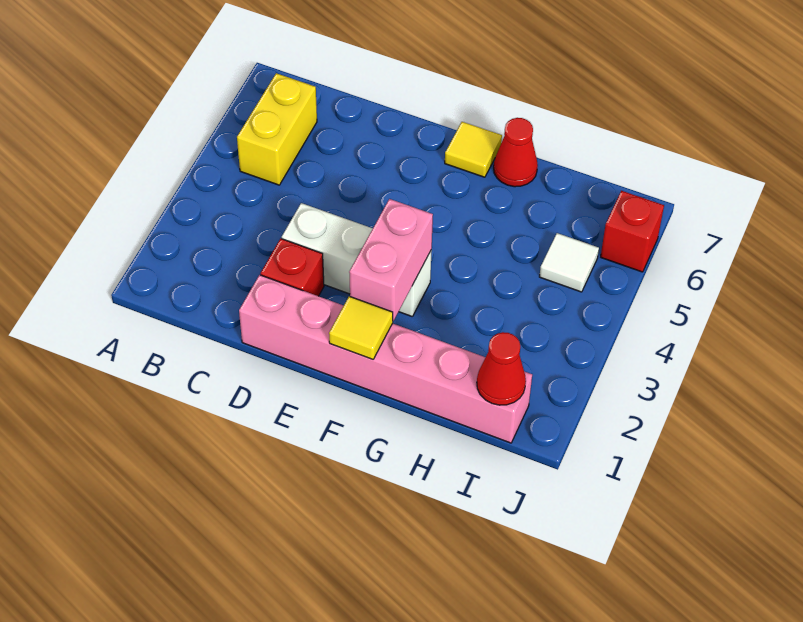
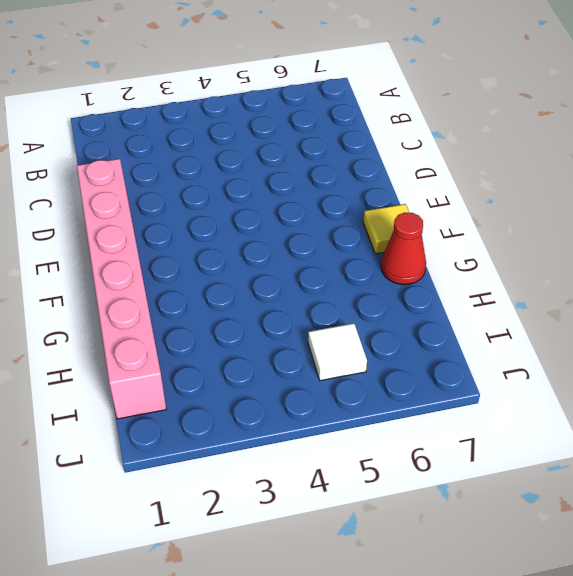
none -> yellow 1x2 brick [237,73,317,185]
none -> red 1x1 brick [260,239,324,296]

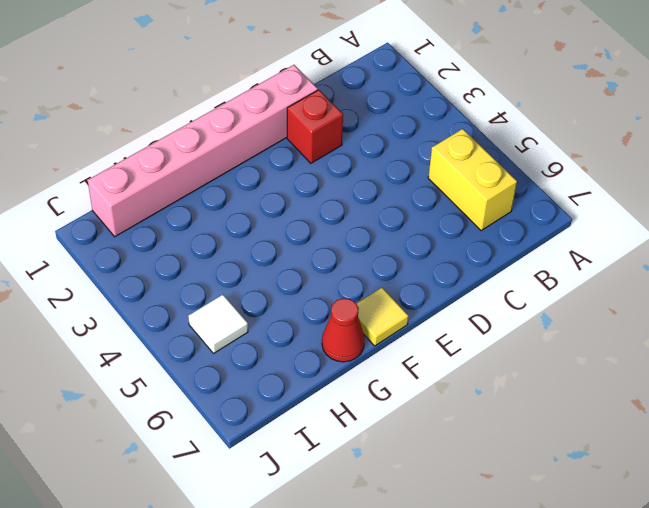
none -> white 1x3 brick [282,203,432,317]
none -> red 1x1 brick [601,191,664,272]

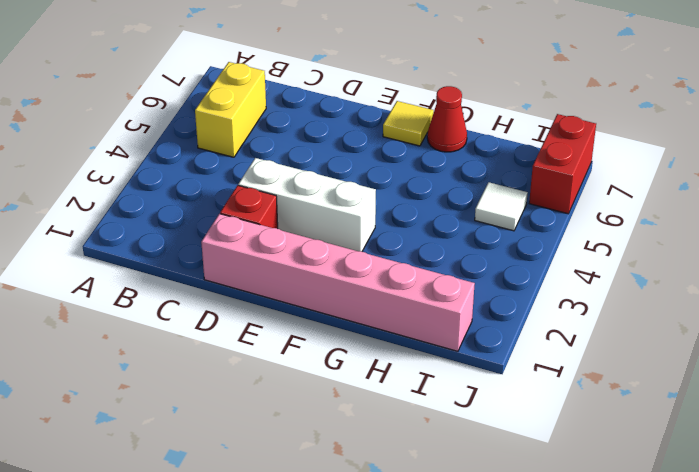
red 1x2 brick [529,114,596,214] -> red 1x1 brick [601,191,664,272]
none -> yellow 1x1 tile [329,296,393,359]
none -> pink 1x2 brick [349,199,433,321]

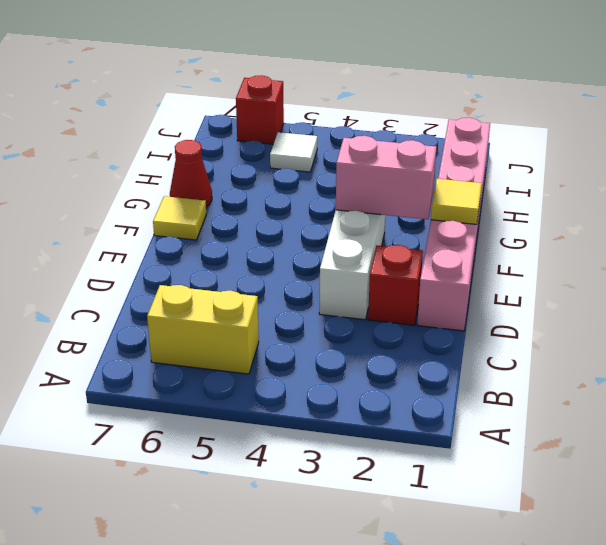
none -> red 1x1 cone [477,332,526,405]

